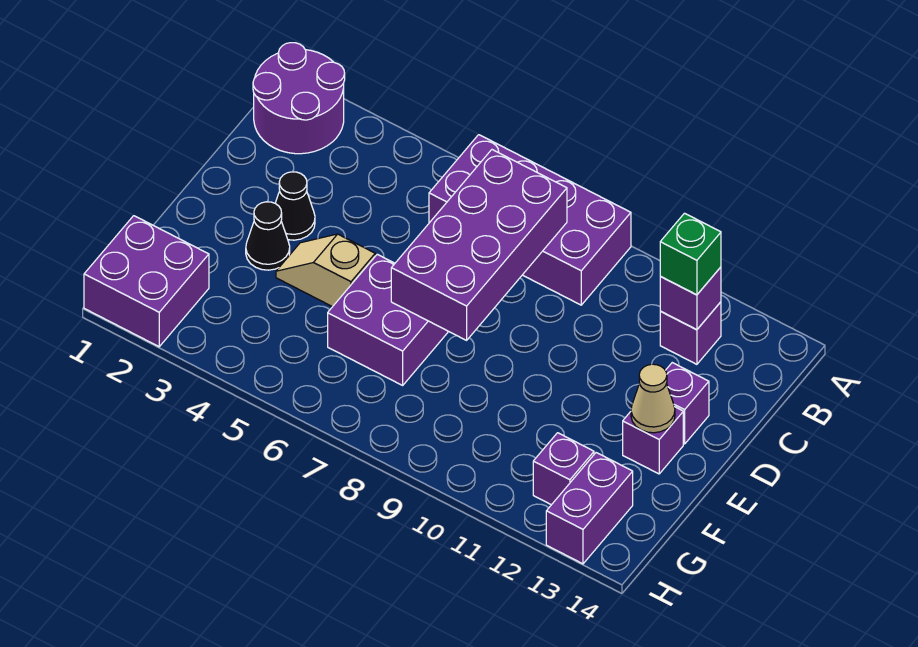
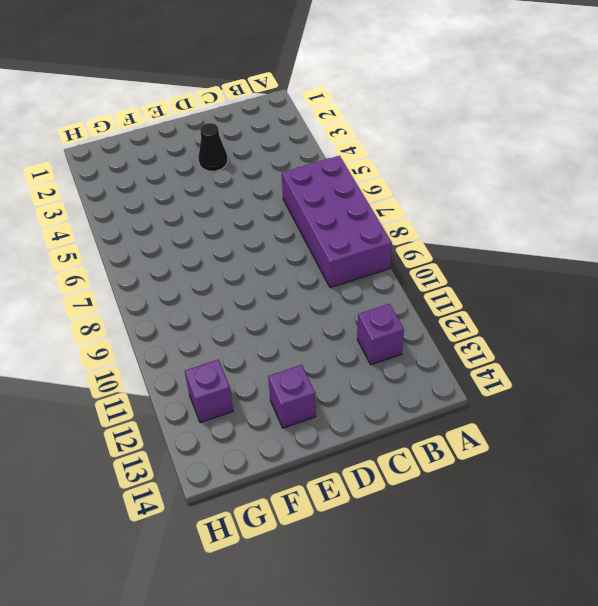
none -> purple 2x2 round brick [253,43,345,154]
none -> purple 1x1 brick [665,363,709,444]
none -> black 1x1 cone [246,202,290,270]

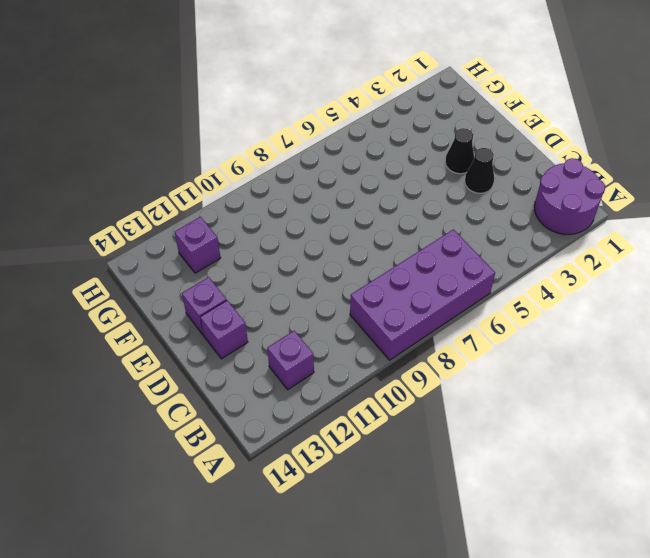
none -> tan 1x2 slope [276,234,375,307]
none -> purple 2x2 brick [328,254,448,385]
none -> purple 2x2 brick [84,216,209,347]

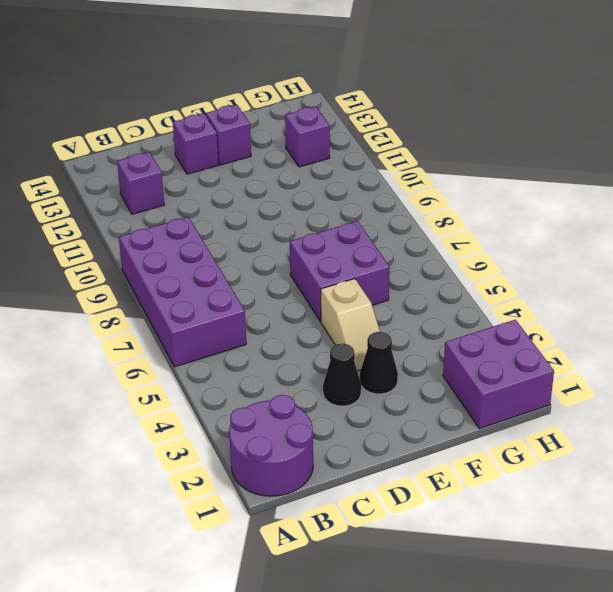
none -> purple 1x2 brick [546,453,633,564]
none -> purple 2x4 brick [391,150,567,340]
none -> purple 1x1 brick [660,267,721,330]

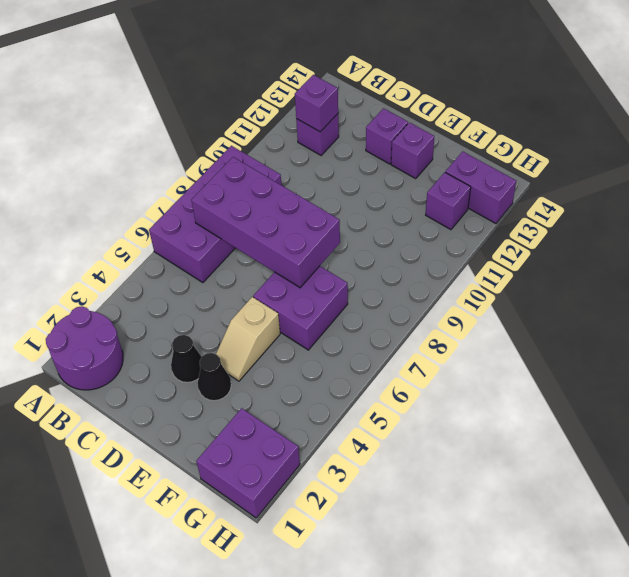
none -> tan 1x1 cone [631,364,675,433]
none -> green 1x1 brick [660,213,721,295]

